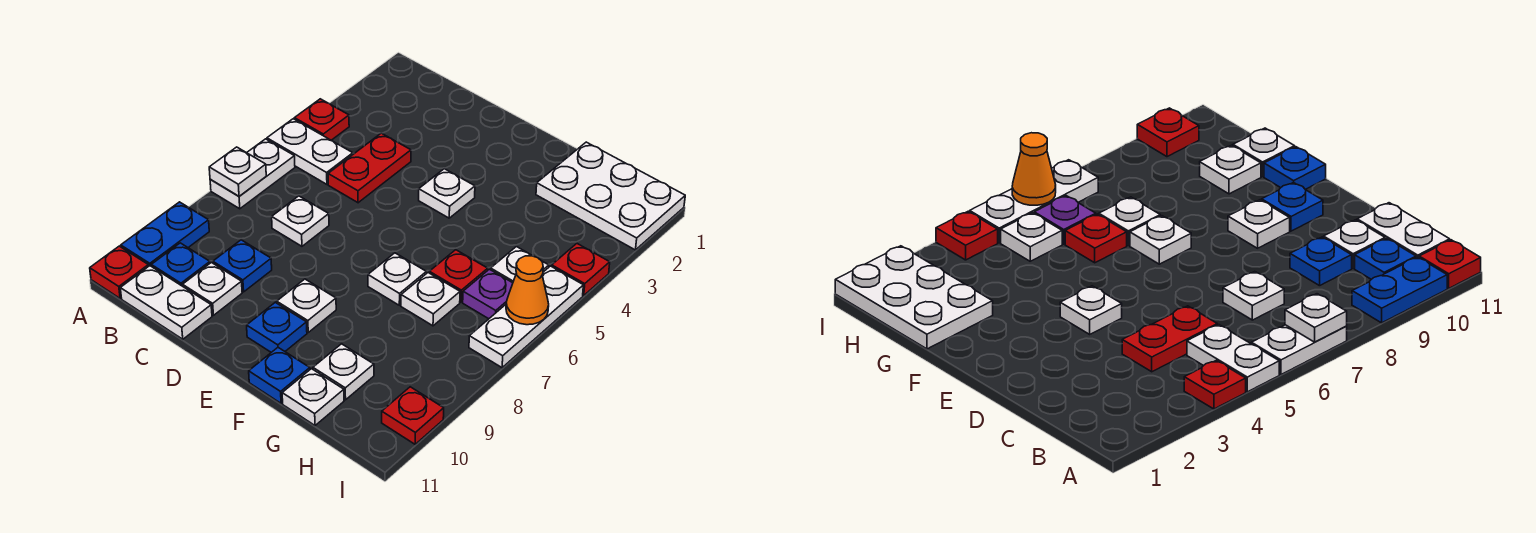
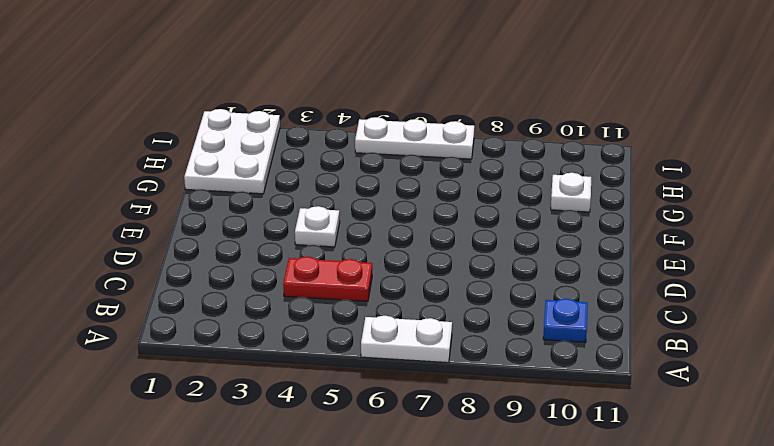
none -> red 1x1 plate [295,99,349,140]
none -> white 1x2 plate [267,119,353,184]
none -> blue 1x2 plate [121,202,209,266]

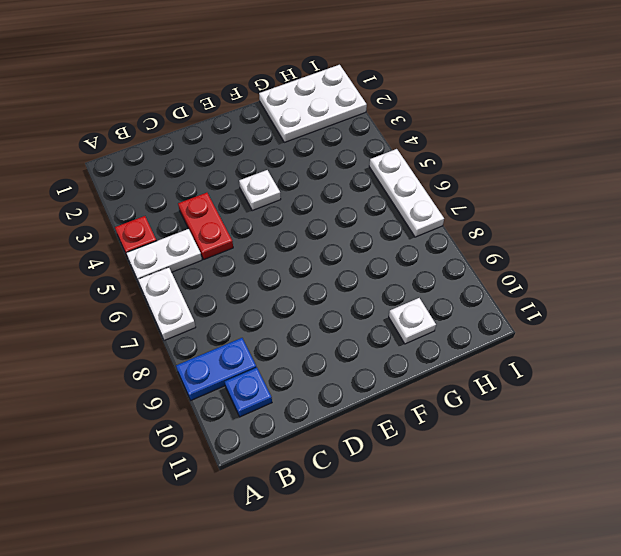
blue 1x2 plate [176,338,257,400] -> blue 1x2 plate turned to [121,202,209,266]
none -> red 1x1 plate [90,246,149,298]
none -> white 1x2 plate [120,266,212,339]
none -> white 1x1 plate [272,196,329,246]

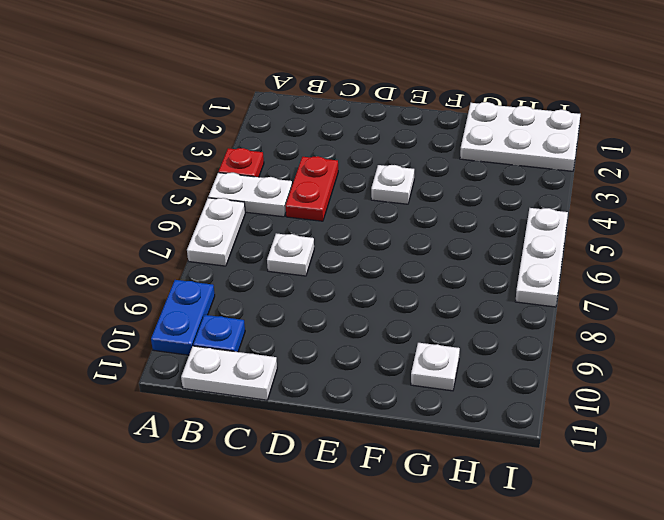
none -> red 1x1 plate [90,246,149,298]
none -> blue 1x1 plate [213,240,272,292]
none -> white 1x1 plate [183,262,242,315]

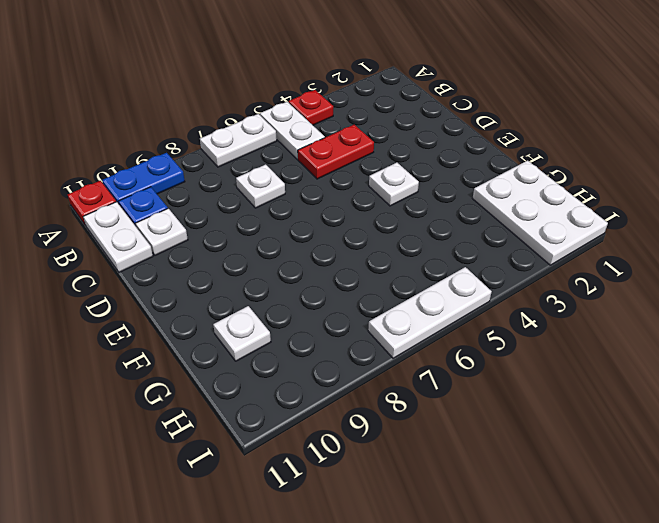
none -> blue 1x1 plate [213,240,272,292]
none -> white 1x1 plate [277,279,336,332]
none -> blue 1x1 plate [247,302,307,352]

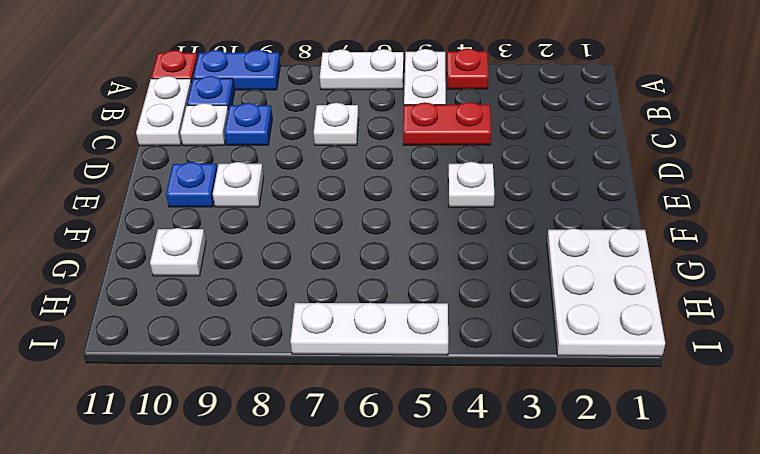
none -> white 1x1 plate [368,253,426,305]
none -> blue 1x1 plate [249,348,310,403]
none -> red 1x1 plate [429,250,488,302]

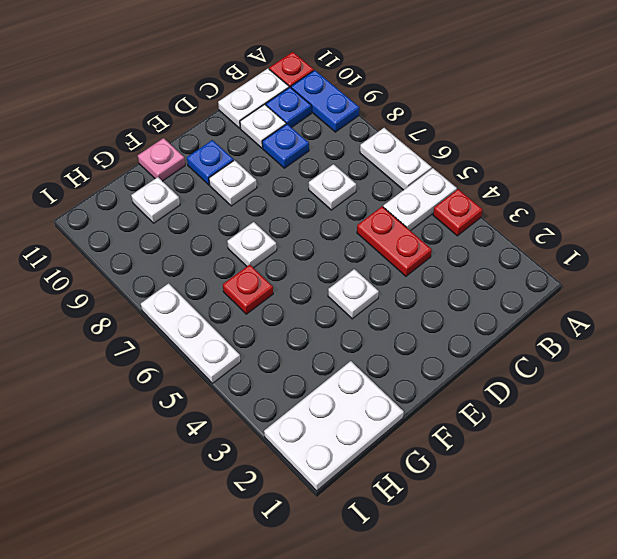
pink 1x1 plate [138,138,185,181] -> blue 1x1 plate [249,348,310,403]
none -> white 1x1 plate [401,273,460,326]
none -> white 1x1 plate [282,369,344,425]
none -> white 1x1 plate [491,247,549,283]

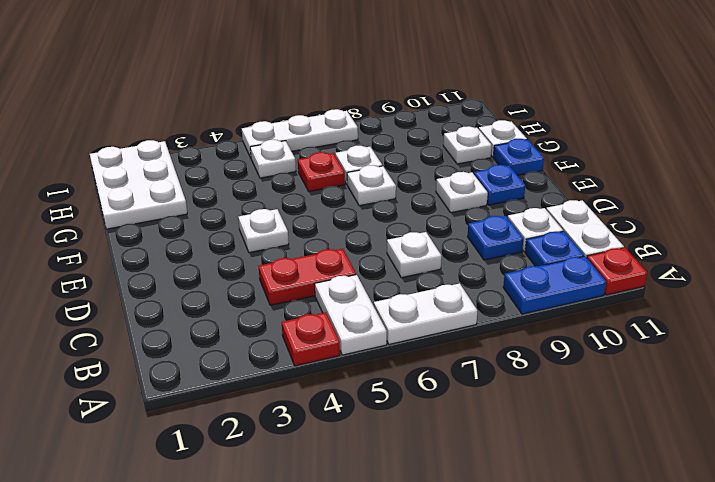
none -> purple 1x1 plate [463,269,513,319]
none -> red 1x1 plate [552,244,610,295]
none -> red 1x1 plate [382,387,444,444]

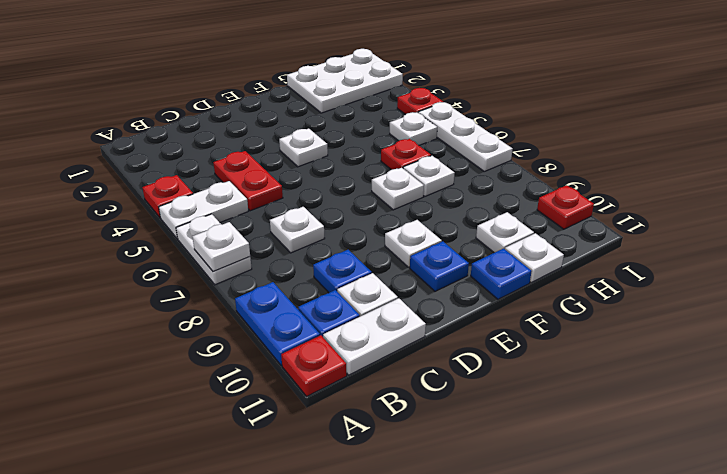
none -> purple 1x1 plate [463,269,513,319]
none -> orange 1x1 cone [506,256,549,325]

